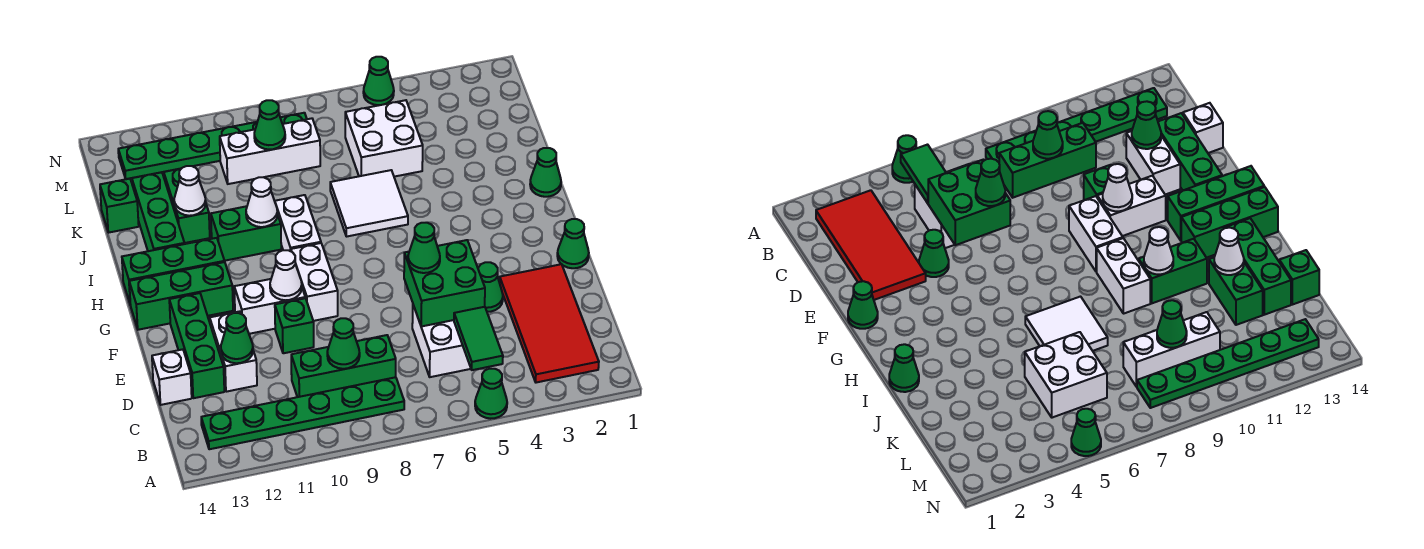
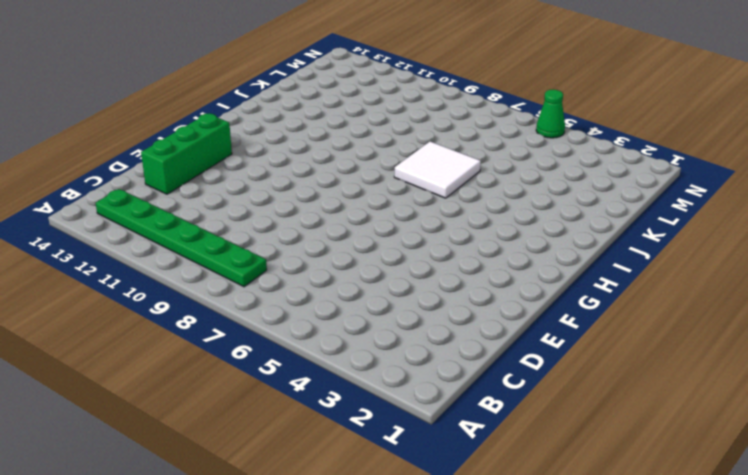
none -> green 1x1 cone [475,369,507,419]
none -> red 2x4 tile [499,264,599,383]
none -> white 2x2 brick [412,305,471,377]
none -> green 1x3 brick [291,335,396,397]

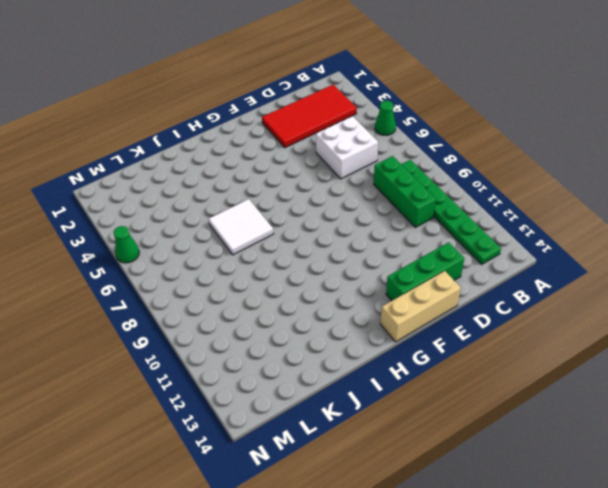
tan 1x3 brick [380,271,461,342] -> green 1x3 brick [129,262,233,330]
none -> white 1x2 brick [210,311,257,392]
none -> white 1x1 brick [152,349,192,405]
none -> green 1x1 cone [478,262,503,312]
none -> green 1x1 brick [275,298,314,353]

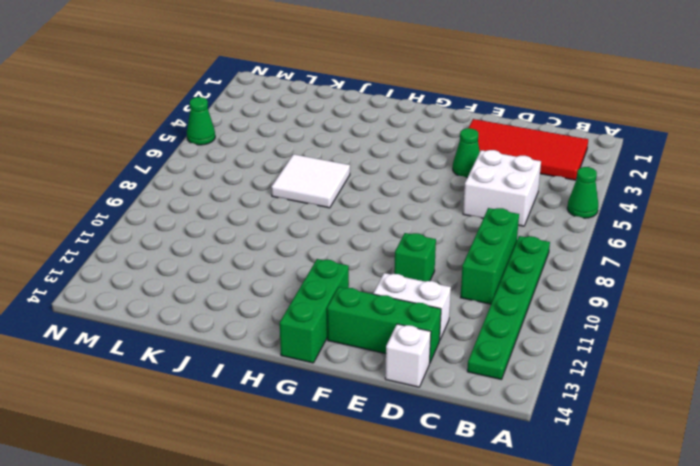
none -> green 1x1 cone [557,219,589,268]
none -> white 1x2 brick [291,243,338,321]
none -> white 1x2 brick [234,279,305,334]
none -> white 1x2 brick [275,195,321,251]

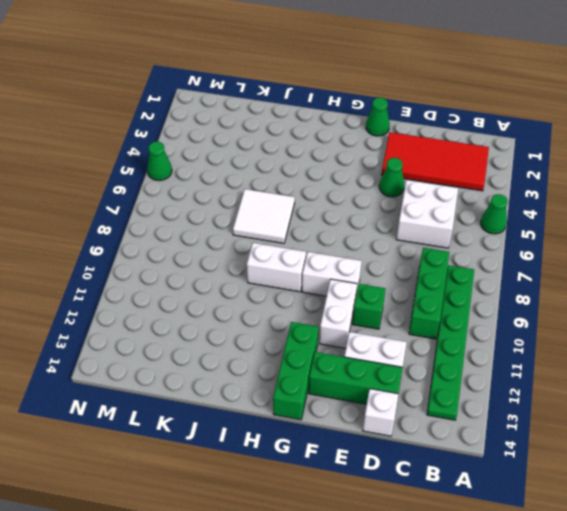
none -> green 1x3 brick [122,238,224,303]
none -> green 1x1 cone [530,148,561,197]
none -> green 1x2 brick [211,206,281,261]
none -> green 1x3 brick [132,172,184,251]

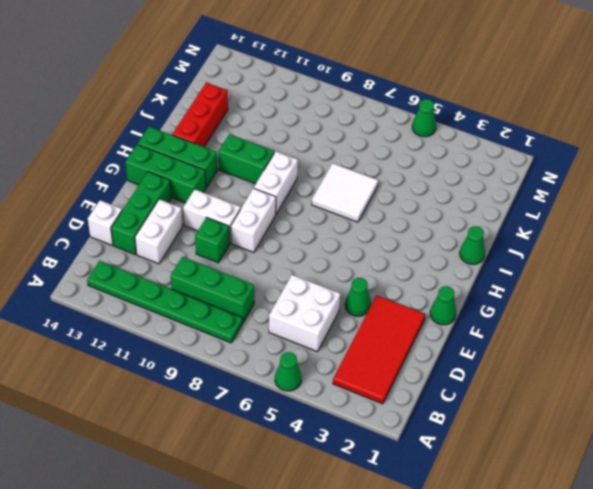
red 1x3 brick [172,83,228,147] -> green 1x3 brick [132,172,184,251]
none -> green 1x2 brick [164,166,210,243]
none -> white 2x2 brick [345,100,423,177]
none -> green 1x1 brick [100,179,139,233]
none -> white 1x3 brick [220,118,320,184]

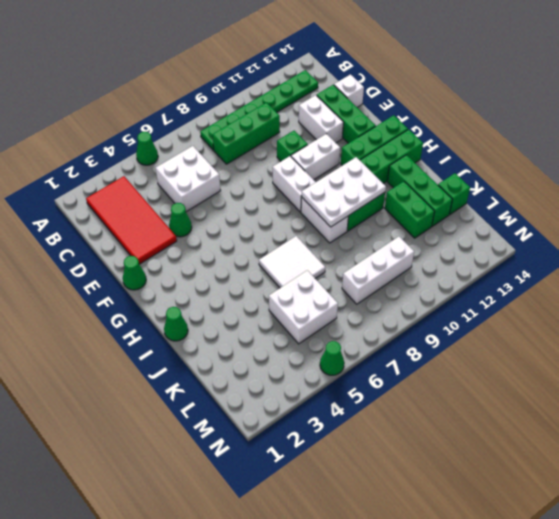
white 2x3 plate [301,157,386,227] -> white 1x1 cone [246,177,277,227]
none -> green 1x6 plate [118,113,307,179]
none -> green 1x2 tile [454,307,503,370]
none -> green 1x1 cone [327,318,360,369]
none -> green 2x2 brick [404,240,485,327]

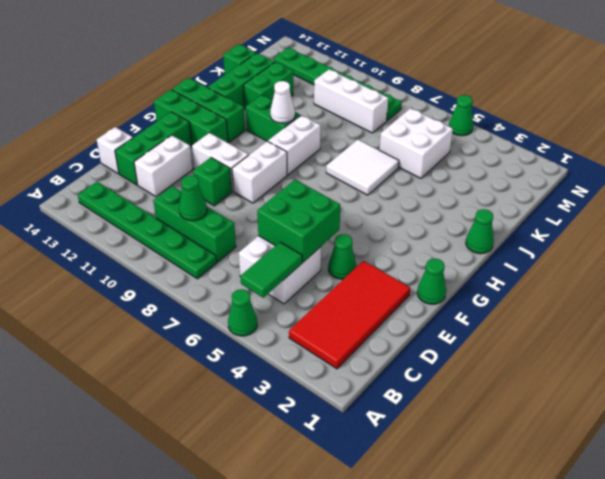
none -> green 1x1 cone [221,313,253,363]
none -> white 1x1 cone [270,250,302,300]
none -> white 1x1 cone [174,166,206,216]
none -> green 1x1 cone [254,100,285,150]

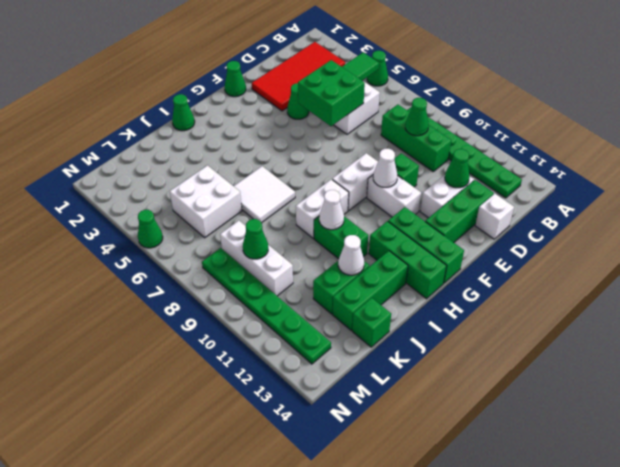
none -> green 1x1 cone [408,223,440,273]

